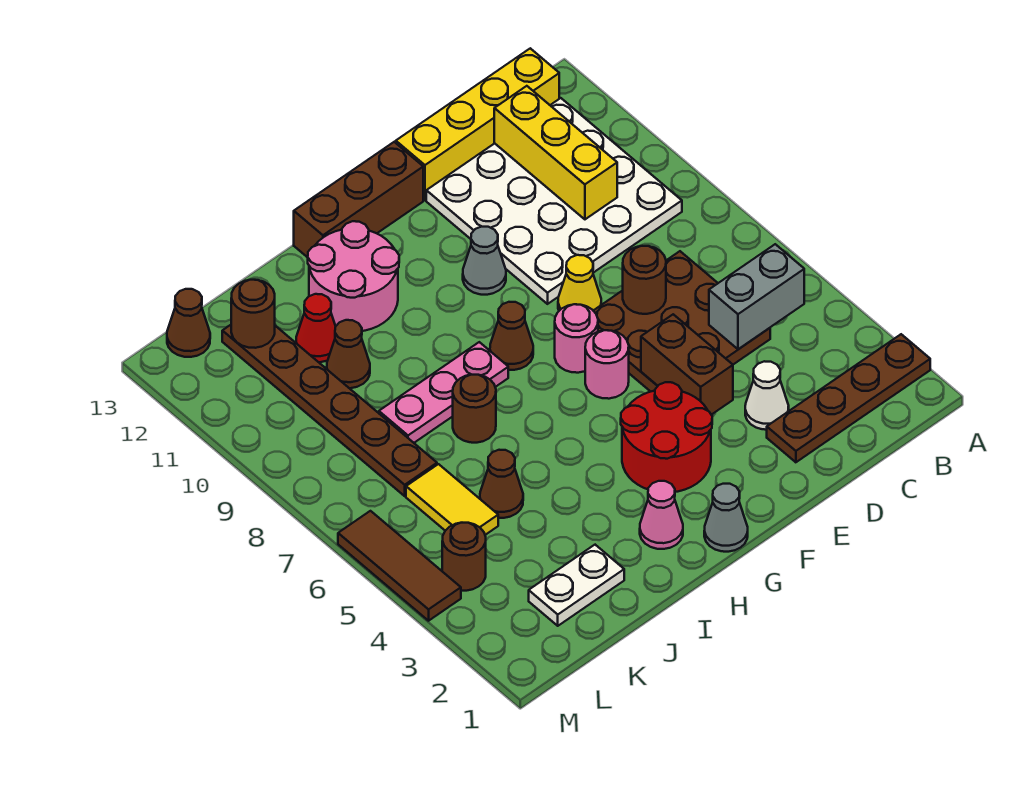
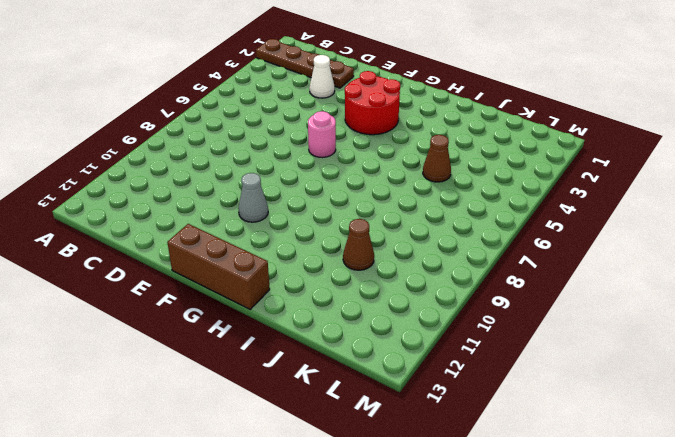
none -> white 4x4 plate [426,98,682,304]
none -> yellow 1x4 brick [396,48,559,200]
none -> brown 3x3 plate [593,251,770,392]
none -> yellow 1x1 cone [558,255,601,311]

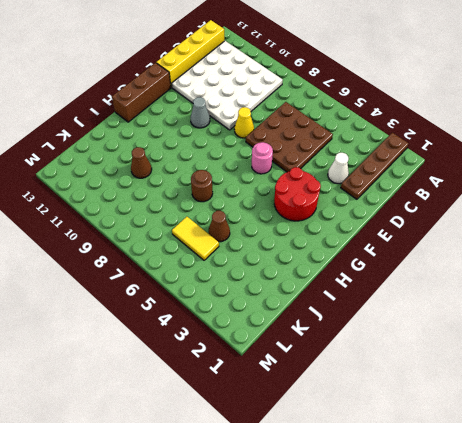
none -> pink 1x1 round brick [555,304,598,373]
none -> grey 1x1 cone [704,484,748,552]
none -> brown 1x1 cone [490,302,533,370]
none -> pink 1x1 cone [640,481,683,549]

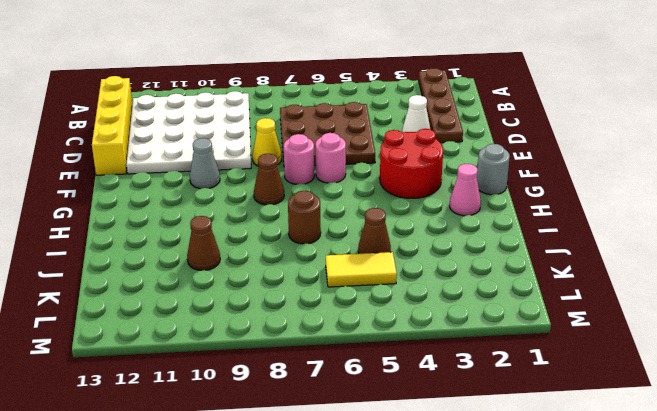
grey 1x1 round brick [477,144,510,195] -> grey 1x1 cone [704,484,748,552]
none -> brown 1x3 brick [294,142,423,257]
none -> pink 1x3 plate [379,342,508,443]
none -> pink 2x2 round brick [308,221,399,331]
none -> white 1x2 plate [529,545,624,626]

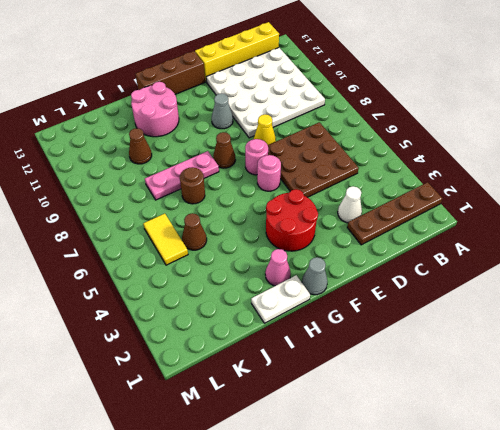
white 1x2 plate [251,275,310,323] -> white 1x2 plate moved to [529,545,624,626]
none -> red 1x1 cone [296,294,336,362]
none -> brown 1x6 plate [222,325,437,496]
none -> brown 1x1 round brick [442,523,486,591]
none -> brown 1x1 cone [167,289,210,357]

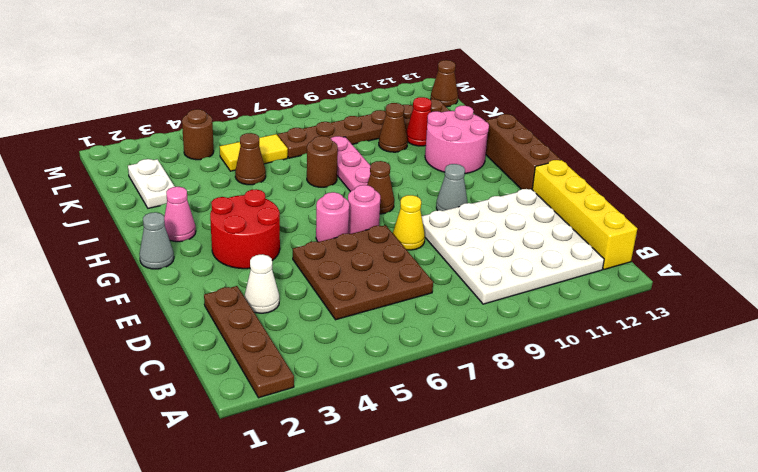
none -> brown 1x3 tile [338,511,461,621]
none -> grey 1x2 brick [709,244,804,349]
none -> yellow 1x3 brick [494,86,617,219]
none -> brown 1x1 round brick [623,246,666,314]

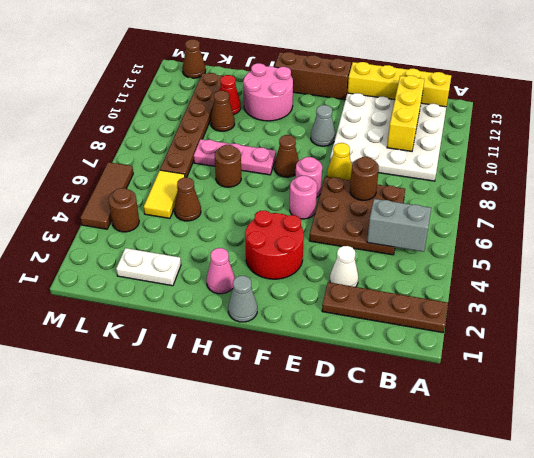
none -> brown 1x2 brick [641,314,733,415]
none -> brown 1x1 round brick [231,280,275,348]

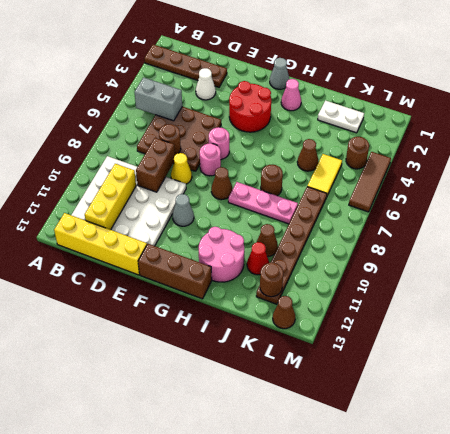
brown 1x2 brick [136,138,175,192] -> brown 1x2 brick moved to [641,314,733,415]

